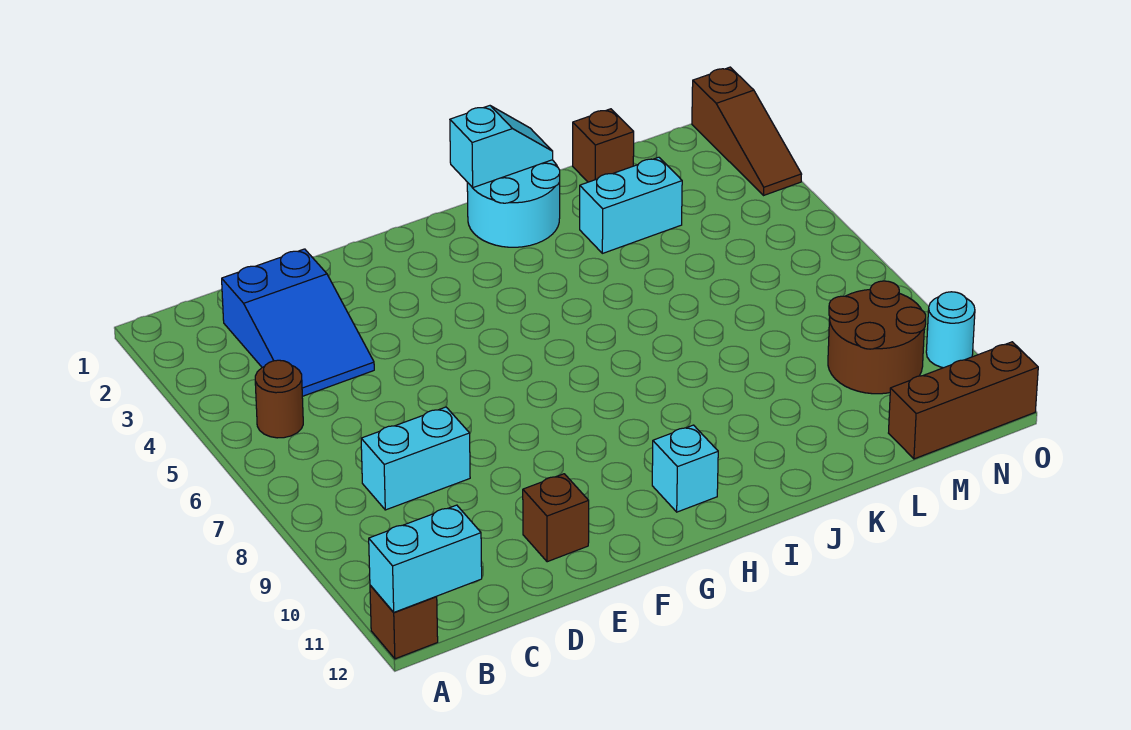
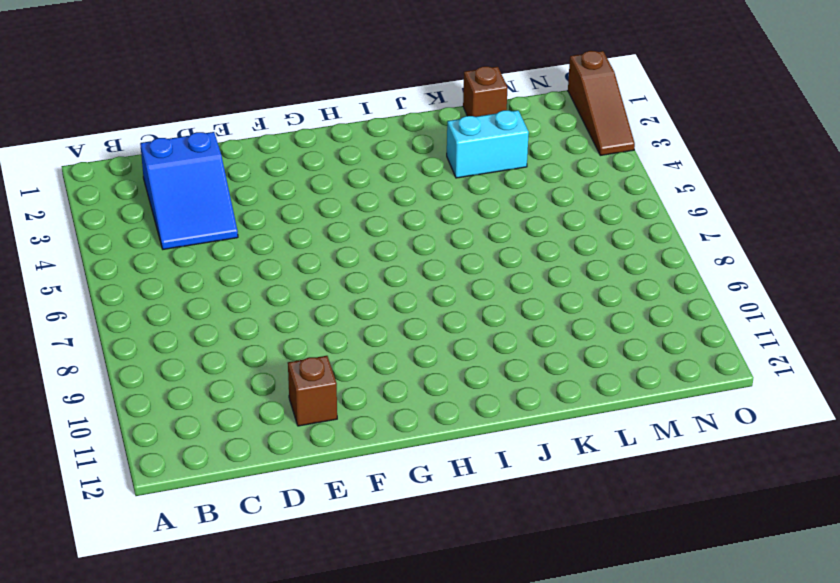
none -> brown 1x1 brick [370,585,438,659]
none -> brown 1x1 round brick [255,360,303,438]
none -> cyan 1x2 brick [361,407,470,510]

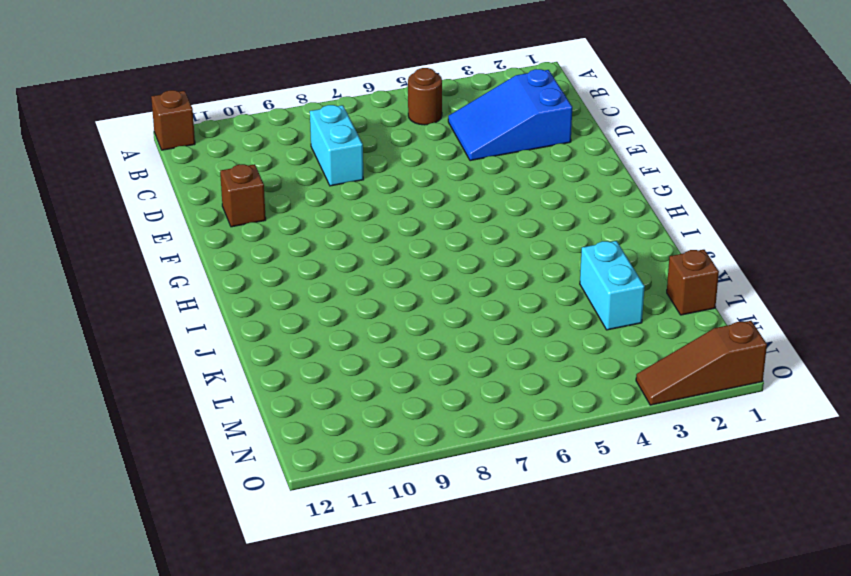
none -> cyan 1x1 brick [652,425,718,512]
none -> cyan 2x2 round brick [467,160,560,247]
none -> brown 2x2 round brick [828,281,926,394]

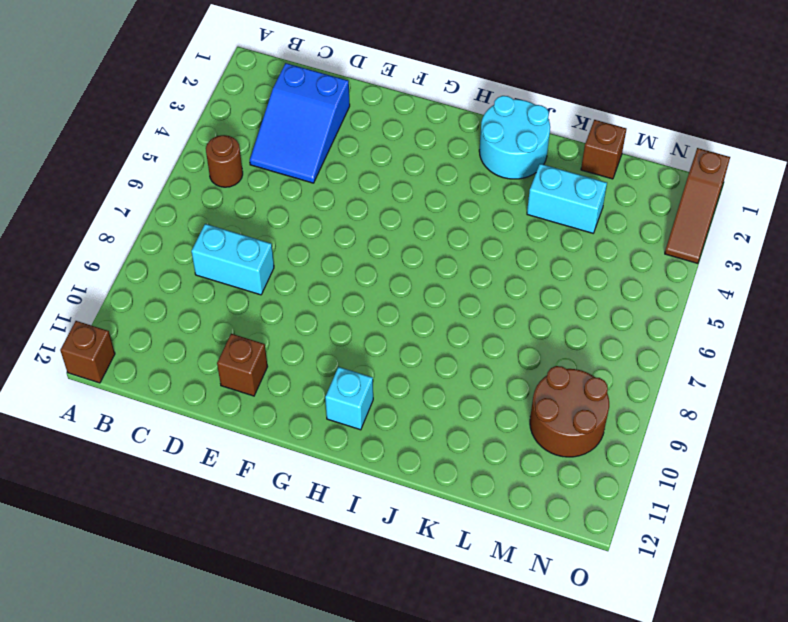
none -> brown 1x3 brick [889,342,1038,459]
none -> cyan 1x1 round brick [926,292,975,368]
none -> cyan 1x2 brick [369,505,482,612]

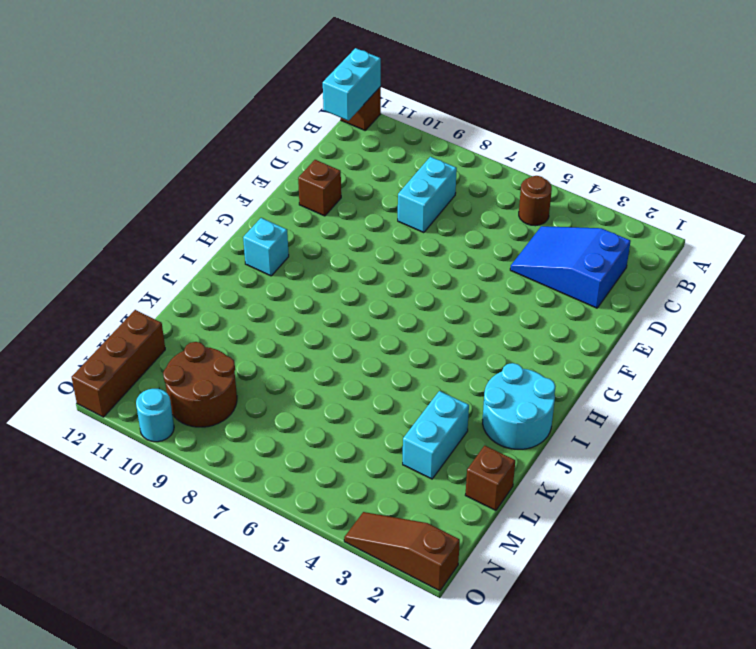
none -> cyan 1x2 slope [450,106,553,188]

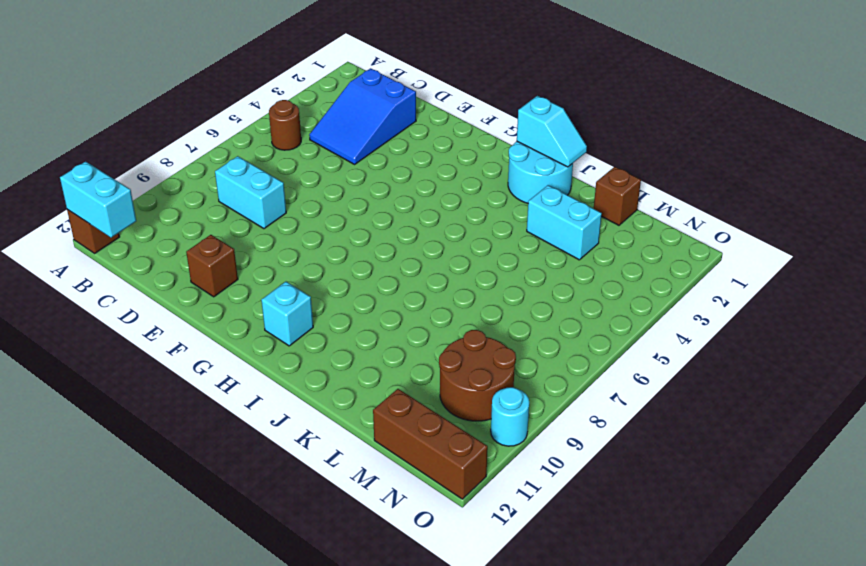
none -> brown 1x3 slope [692,67,802,195]

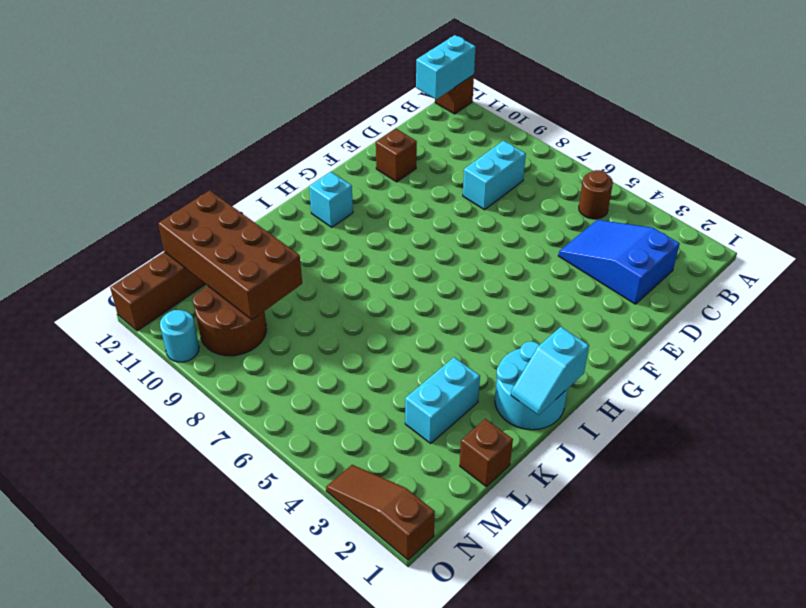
brown 2x4 brick [158,190,302,320] -> none

